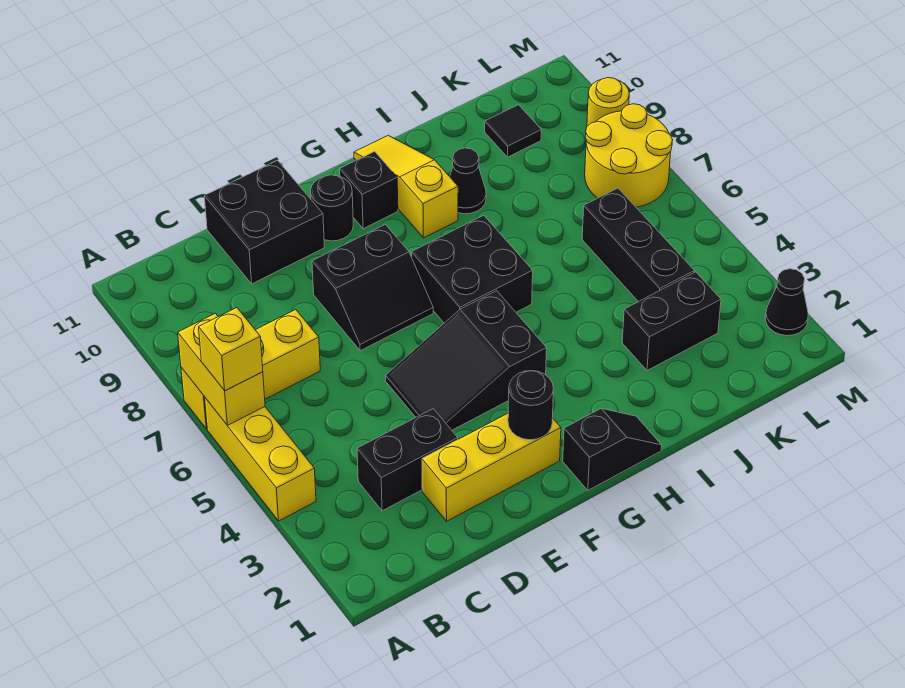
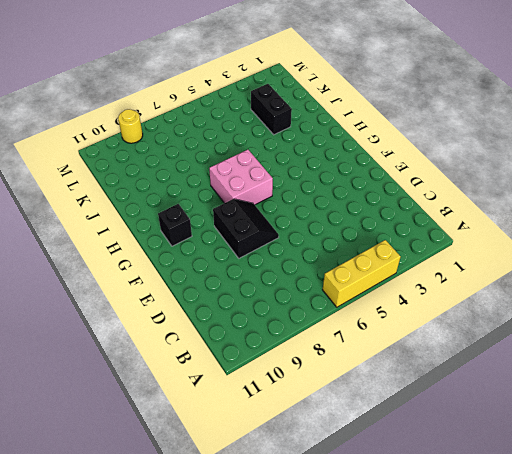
pink 2x2 brick [209,150,273,205] -> black 2x2 brick [411,215,533,323]
none -> yellow 1x3 brick [181,310,320,429]
none -> black 1x2 brick [357,409,458,511]
none -> yellow 1x3 brick [422,414,561,521]

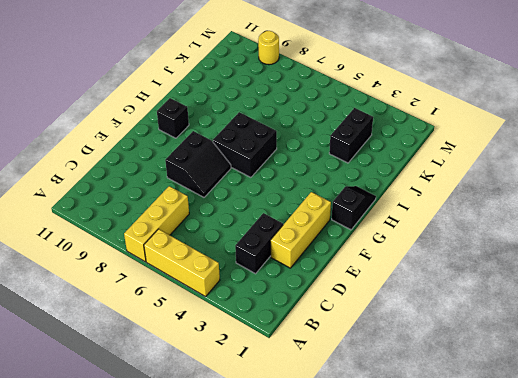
none -> black 2x2 brick [204,160,324,284]
none -> black 2x3 slope [386,291,547,430]
none -> black 1x1 round brick [310,175,353,241]

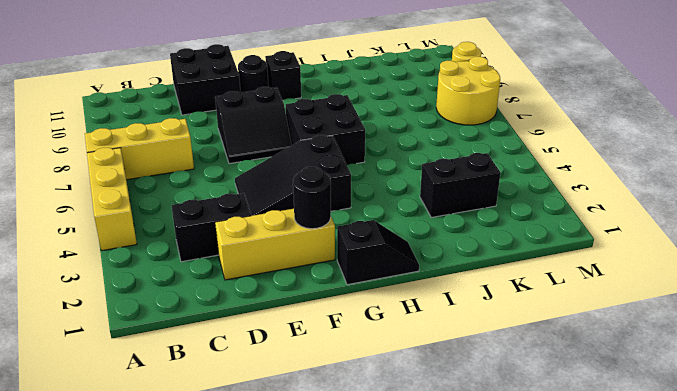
none -> yellow 1x3 slope [354,135,458,238]
none -> black 1x1 cone [450,148,486,214]
none -> black 1x3 brick [582,188,694,302]

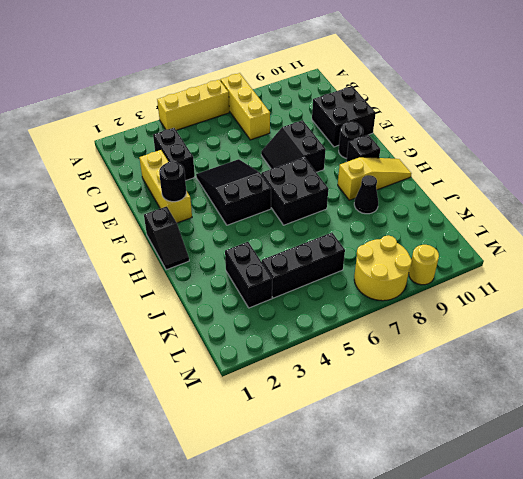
none -> black 1x1 tile [485,105,541,157]
none -> black 1x1 cone [765,269,808,336]
none -> yellow 1x2 brick [178,313,265,425]

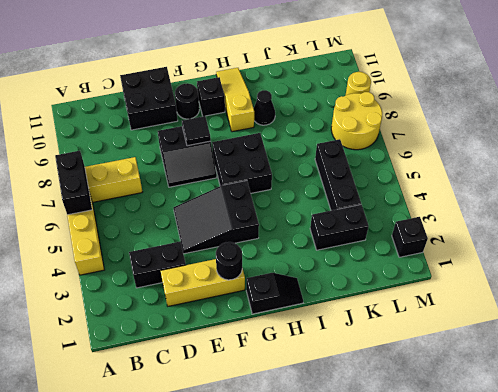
black 1x2 brick [55,151,92,215] -> yellow 1x2 brick [178,313,265,425]
black 1x1 tile [182,116,211,146] -> black 1x1 tile moved to [485,105,541,157]
black 1x1 brick [392,217,428,257] -> black 1x1 cone [765,269,808,336]
none -> yellow 1x1 brick [199,308,263,391]

